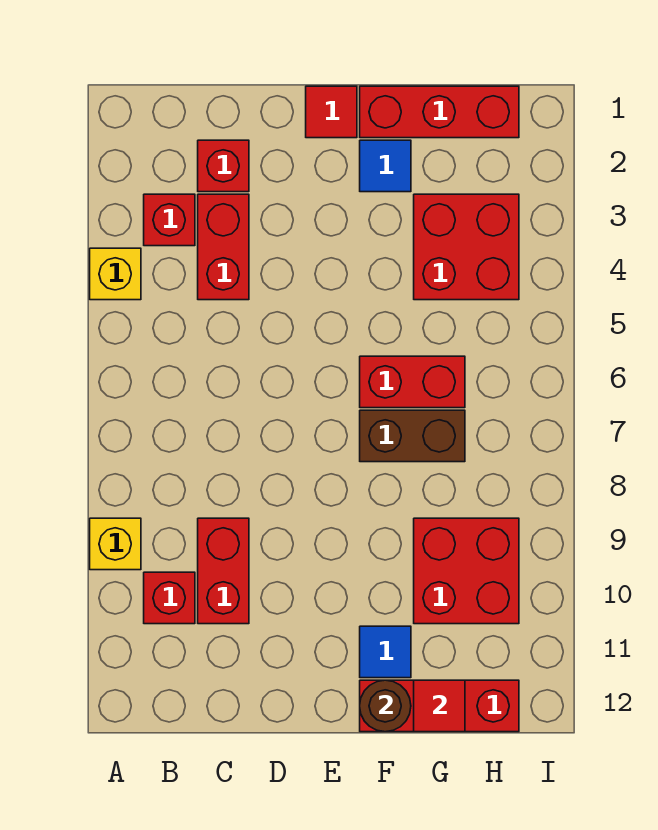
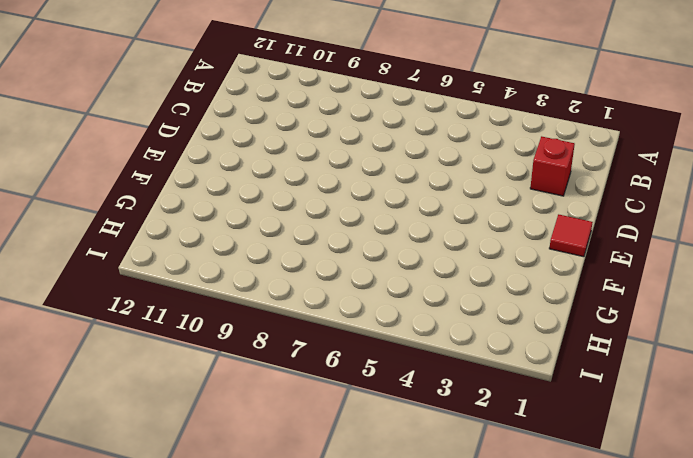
none -> yellow 1x1 brick [90,248,141,300]
none -> yellow 1x1 brick [90,518,141,570]
none -> red 1x1 brick [144,194,195,246]

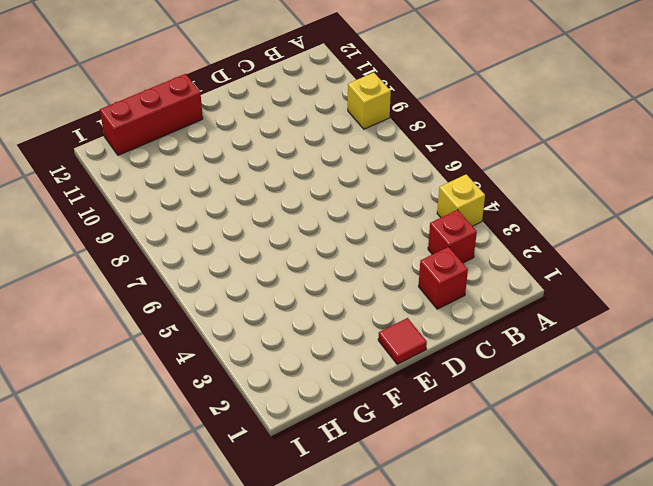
none -> red 1x1 brick [144,572,195,624]
none -> red 1x2 brick [198,194,249,300]
none -> red 1x2 brick [198,518,249,624]

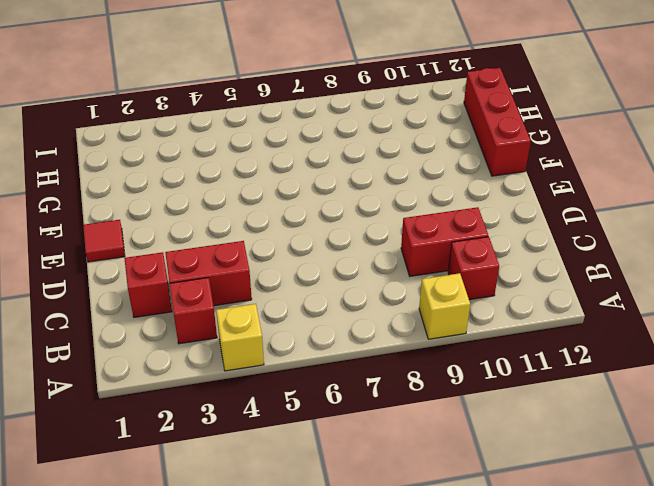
none -> red 1x3 brick [360,86,519,138]
none -> blue 1x1 tile [360,140,411,192]
none -> red 1x2 brick [360,356,465,408]

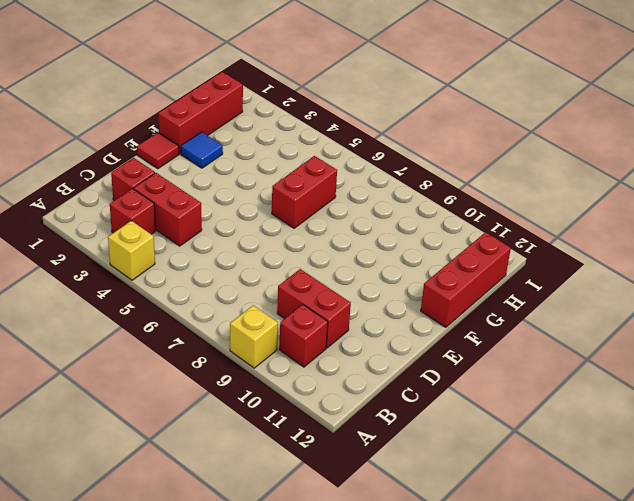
none -> brown 1x2 brick [360,410,465,462]
none -> blue 1x1 tile [360,626,411,678]
none -> red 2x2 brick [414,194,519,300]

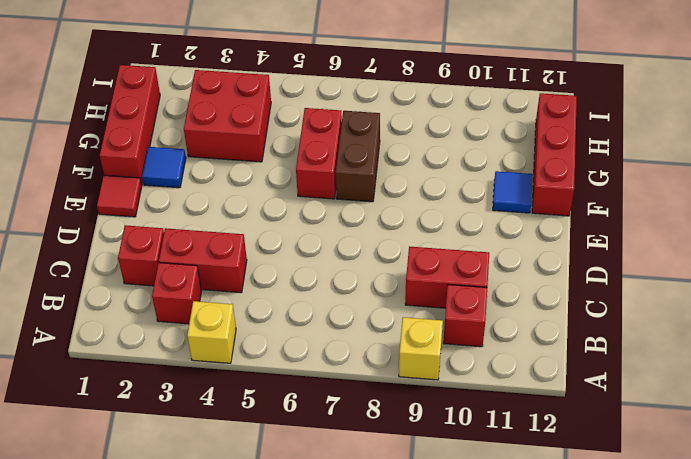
none -> red 2x2 brick [414,518,519,624]
none -> brown 1x1 round brick [360,680,411,732]
none -> red 1x1 tile [414,680,465,732]

